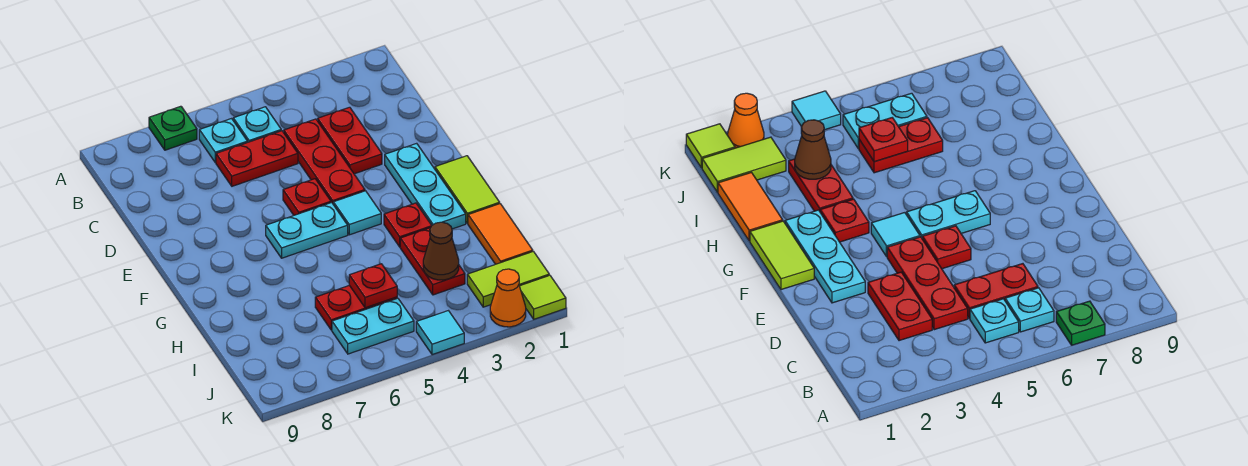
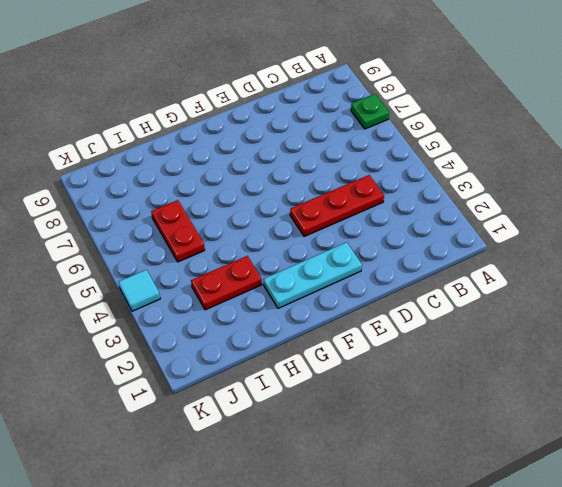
none -> cyan 1x1 plate [233,107,281,142]
none -> cyan 1x1 plate [199,119,247,162]
none -> red 1x2 plate [318,107,382,174]

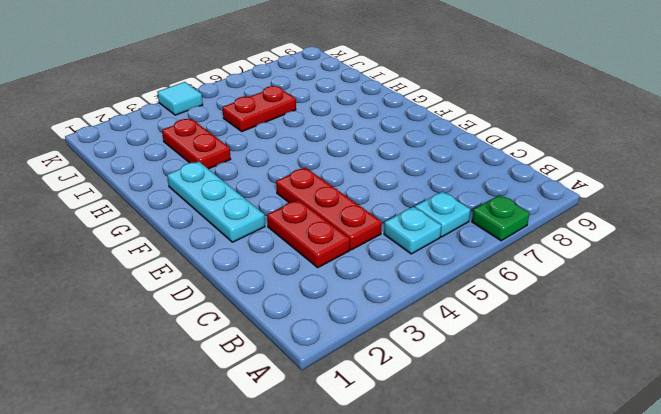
none -> red 1x2 plate [216,131,298,186]
none -> red 1x1 plate [283,179,331,215]
none -> lime 1x2 tile [435,156,500,224]

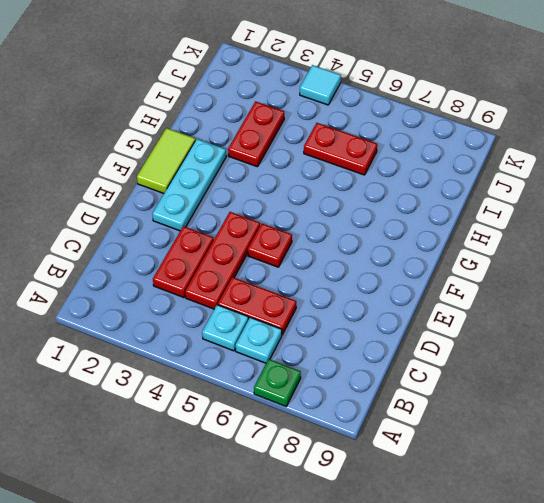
none -> cyan 1x1 tile [333,191,381,235]
none -> cyan 1x2 plate [266,203,348,258]
none -> red 1x1 plate [384,203,432,247]

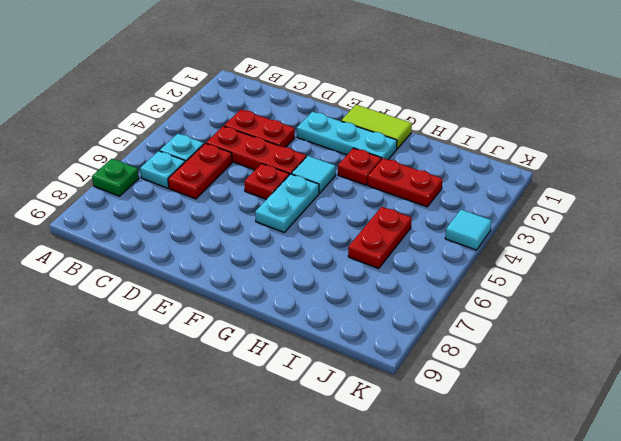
none -> orange 1x2 tile [468,204,533,264]
none -> lime 1x2 tile [467,251,549,307]
none -> cyan 1x2 plate [332,298,414,354]

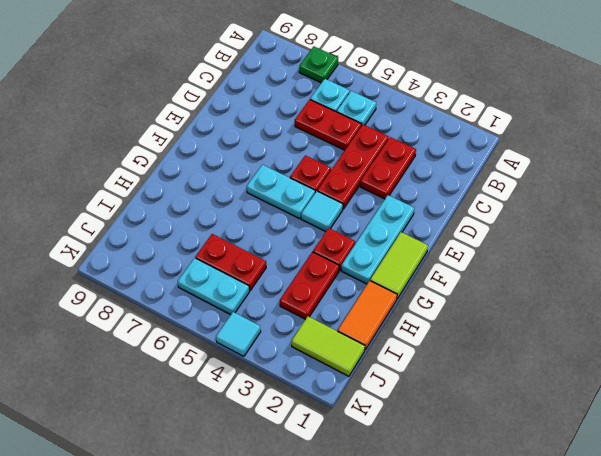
none -> lime 1x1 tile [520,275,566,319]
none -> orange 1x1 cone [490,269,526,327]
none -> brown 1x1 cone [423,222,459,280]

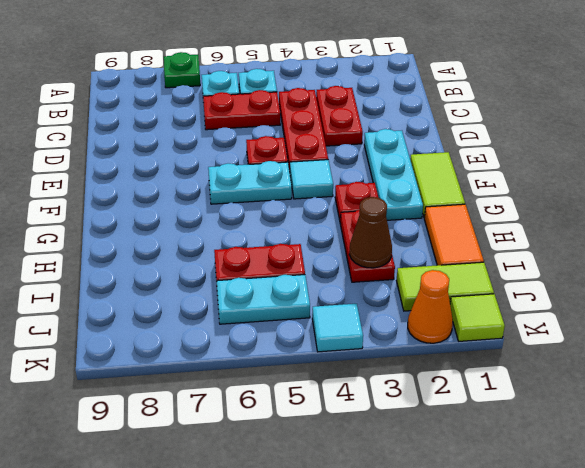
none -> red 1x1 plate [349,264,397,308]

